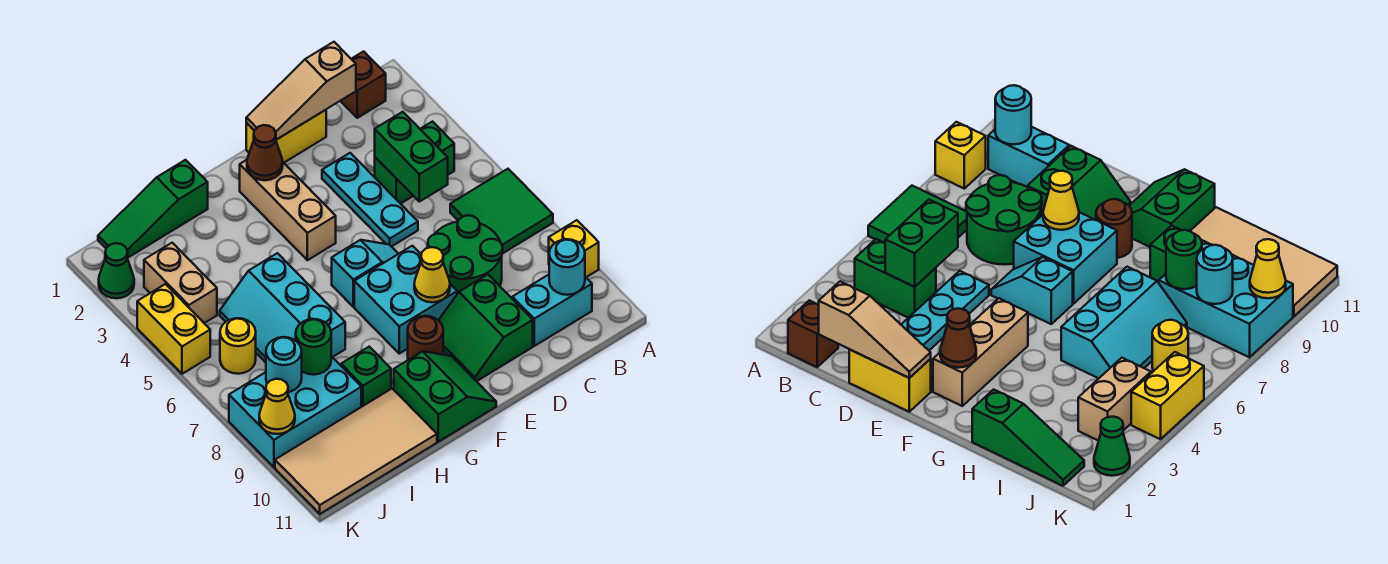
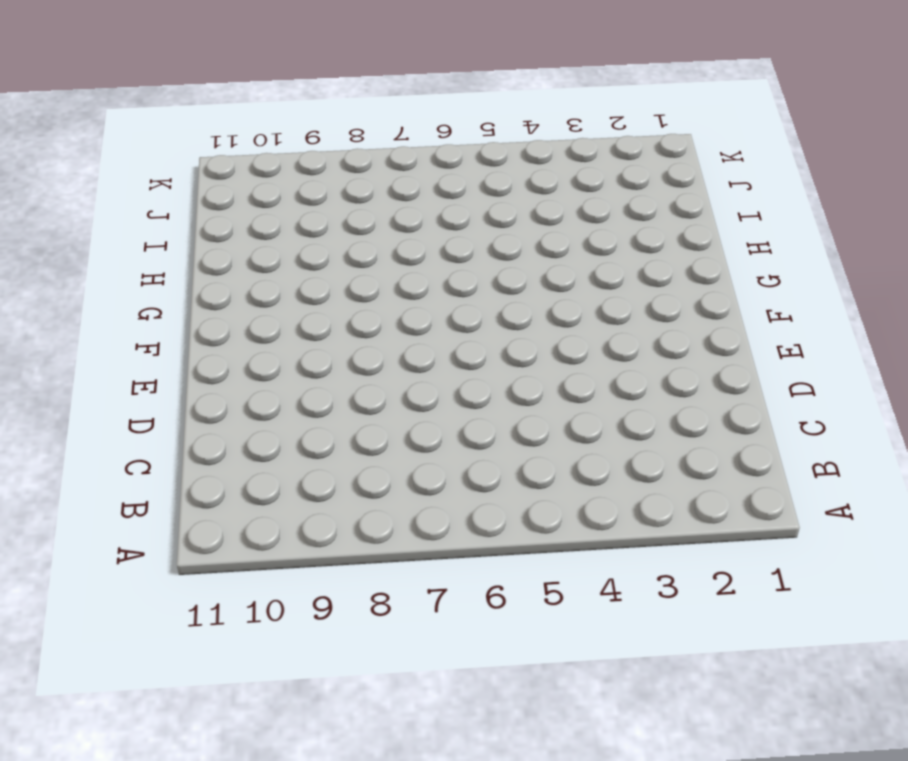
none -> green 2x2 tile [450,169,553,254]
none -> yellow 1x1 brick [549,220,599,277]
none -> brown 1x1 brick [341,51,386,118]
none -> green 1x2 brick [375,122,454,204]

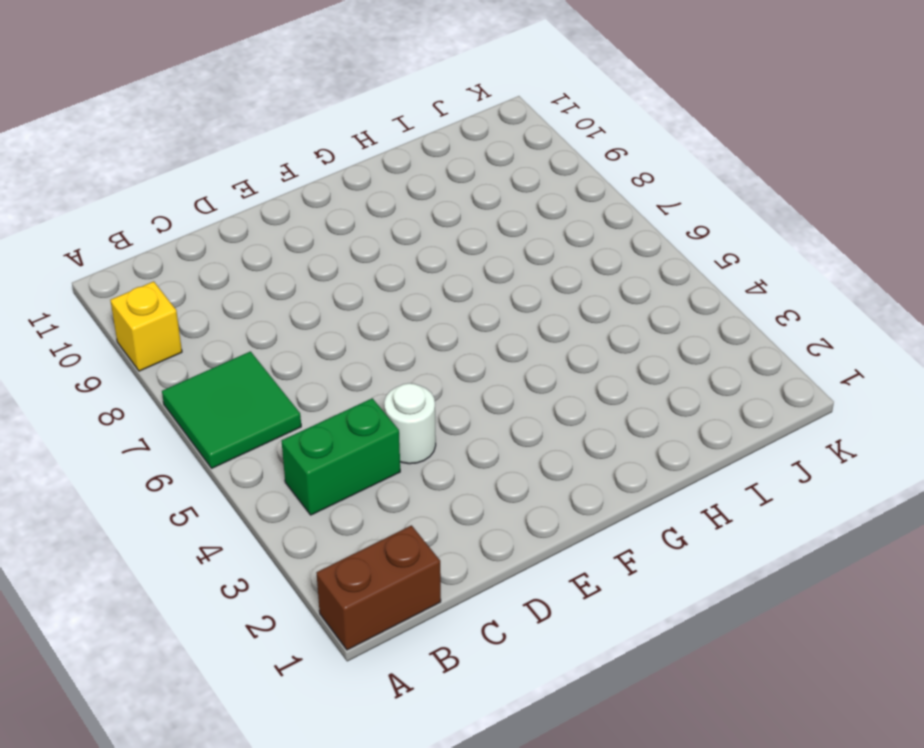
brown 1x2 brick [317,525,441,650] -> brown 1x1 brick [341,51,386,118]
white 1x1 round brick [384,383,436,464] -> cyan 1x3 plate [322,153,418,247]
none -> cyan 1x2 brick [512,275,592,346]
none -> green 2x2 round brick [428,215,503,294]
none -> yellow 1x2 brick [246,110,326,163]
none -> green 2x2 slope [438,274,533,381]

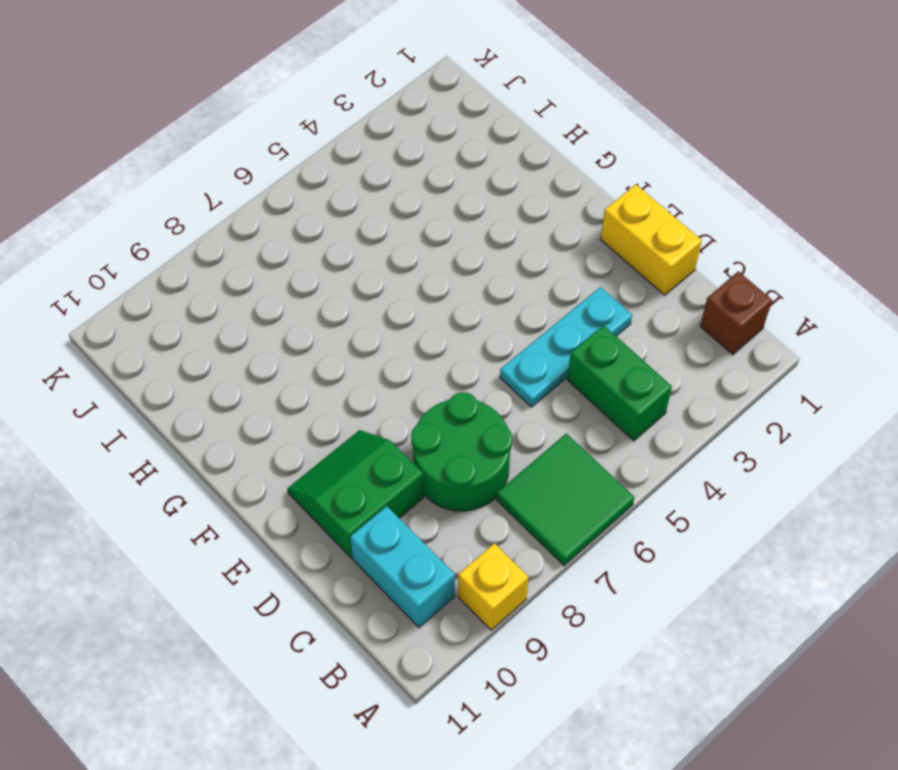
none -> cyan 1x2 slope [332,240,398,307]
none -> cyan 2x2 brick [354,246,457,354]
none -> tan 1x3 brick [240,160,336,260]
none -> brown 1x1 round brick [408,316,443,360]

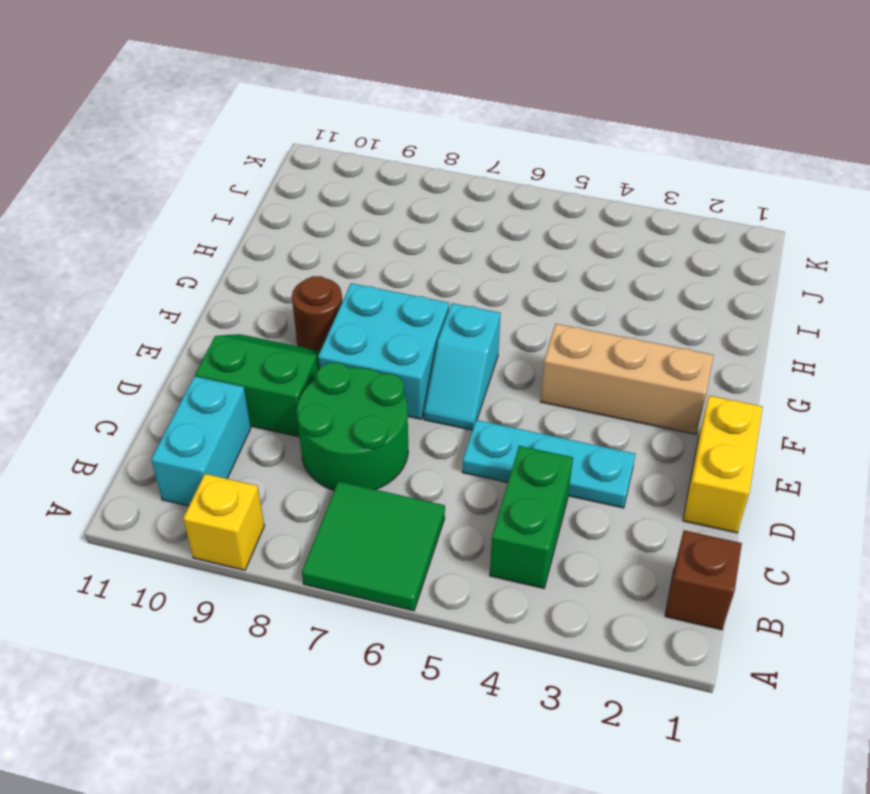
none -> green 2x2 slope [394,351,496,442]
none -> green 1x3 slope [98,160,208,258]
none -> cyan 2x3 slope [220,253,345,363]
none -> green 1x1 brick [341,347,391,407]

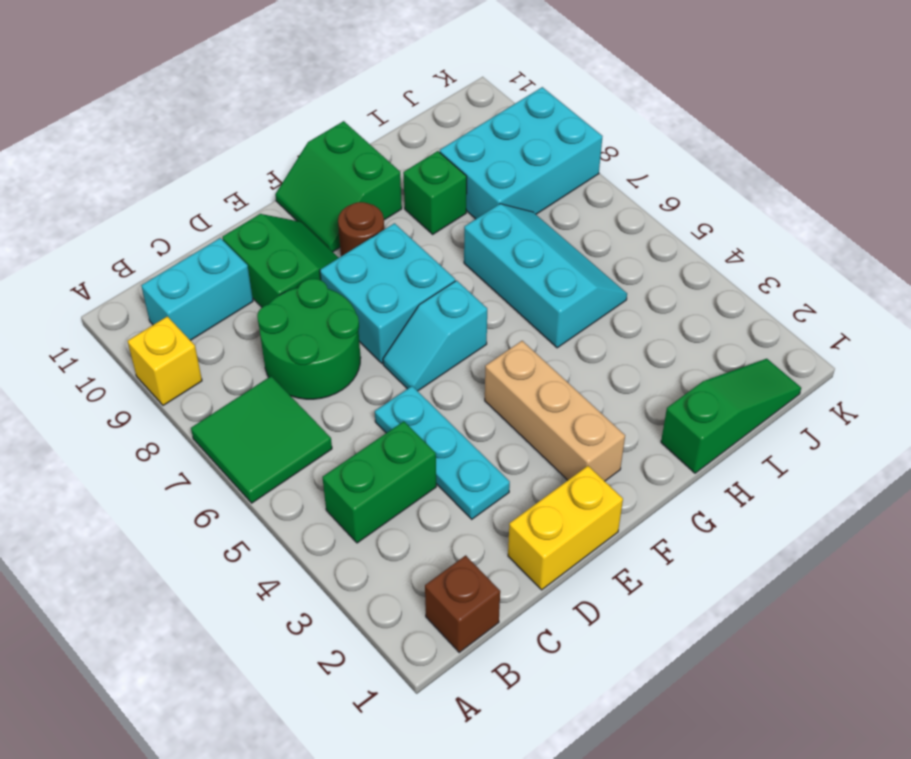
none -> tan 2x4 tile [275,389,437,514]
none -> tan 1x2 brick [144,243,217,323]
none -> yellow 1x1 round brick [220,318,256,374]
none -> green 1x1 cone [99,243,134,298]

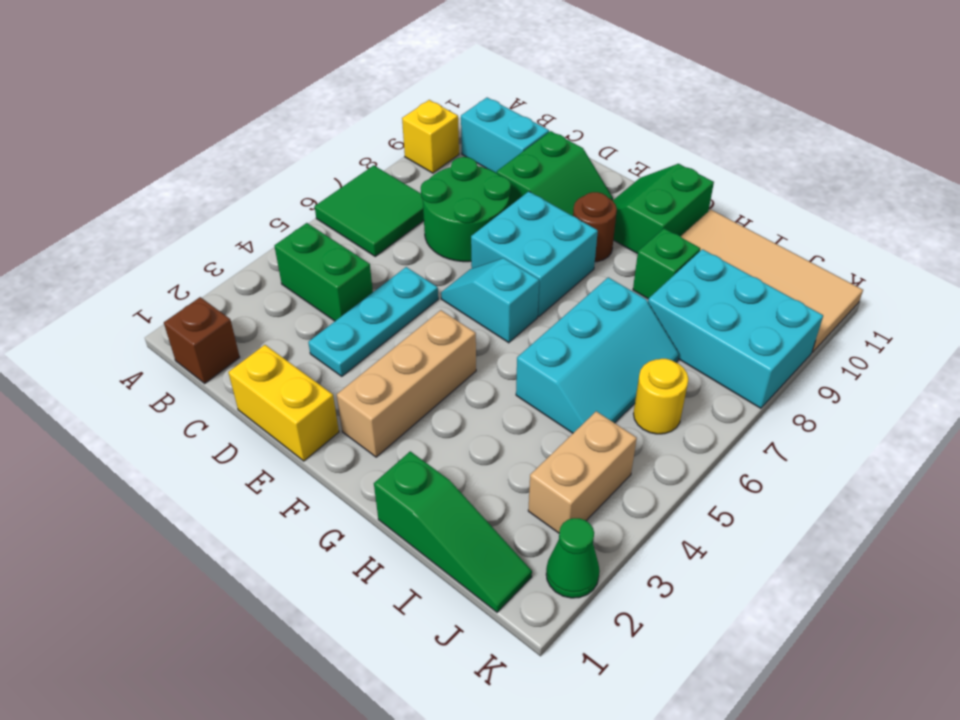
none -> yellow 1x2 brick [137,284,210,374]
none -> cyan 1x1 round brick [549,239,585,295]
none -> tan 1x3 slope [246,42,356,140]
none -> green 1x2 brick [375,112,448,202]

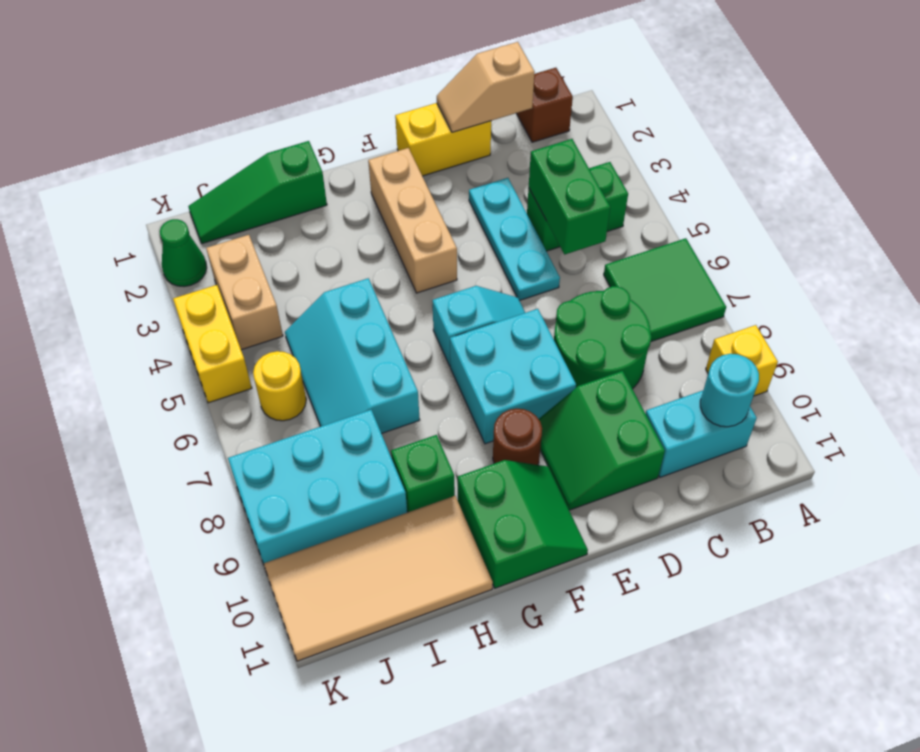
tan 1x2 slope [437,42,535,132] -> tan 1x3 slope [246,42,356,140]
none -> yellow 1x1 cone [414,247,450,302]
none -> brown 1x1 cone [247,125,283,180]
none -> green 1x1 round brick [296,319,331,375]
none -> cyan 1x1 round brick [266,337,302,392]

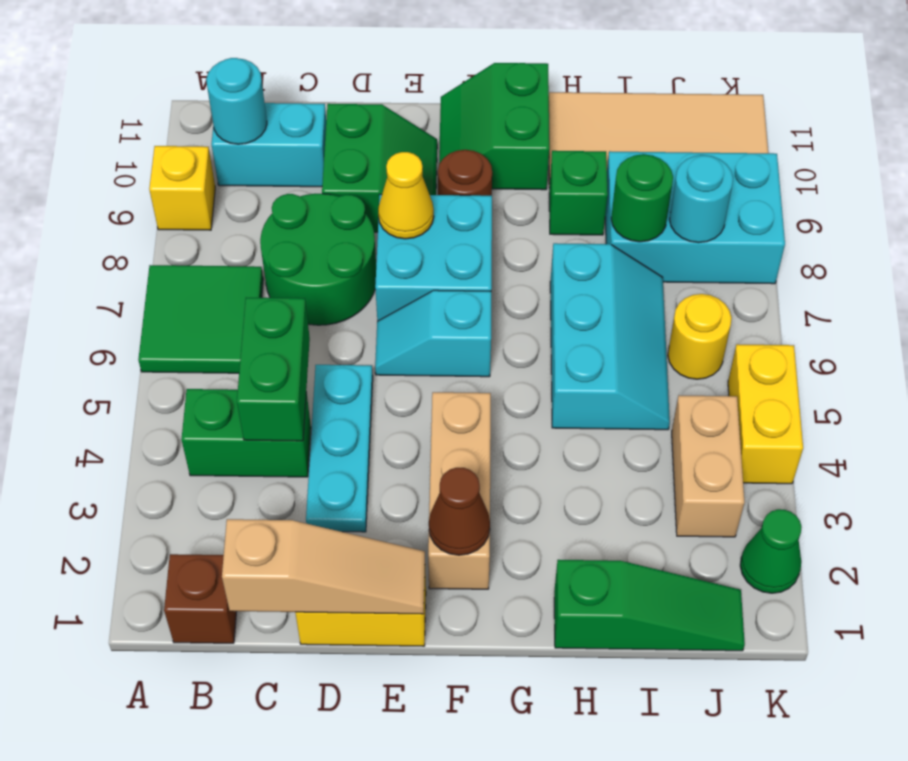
none -> yellow 1x1 cone [259,379,295,434]

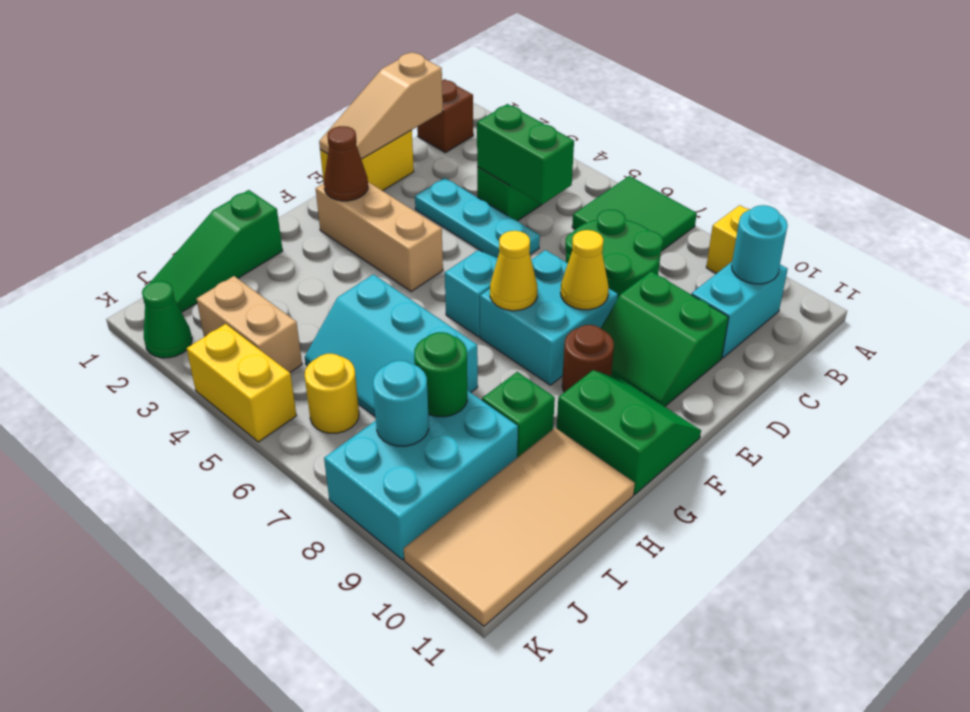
yellow 1x1 cone [490,231,538,311] -> yellow 1x1 cone moved to [259,379,295,434]

